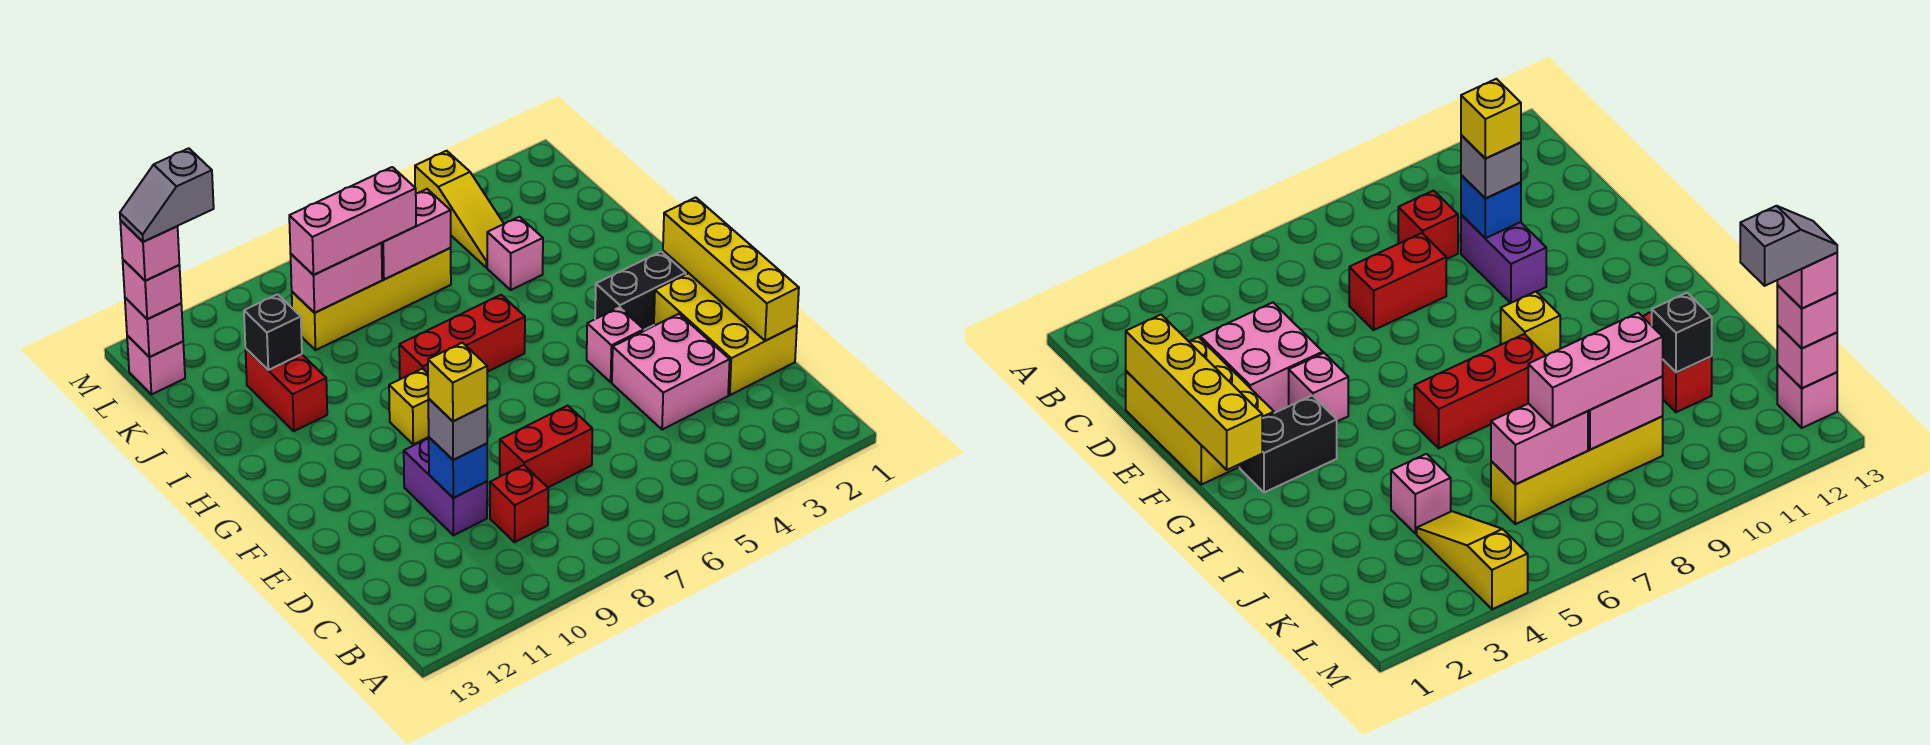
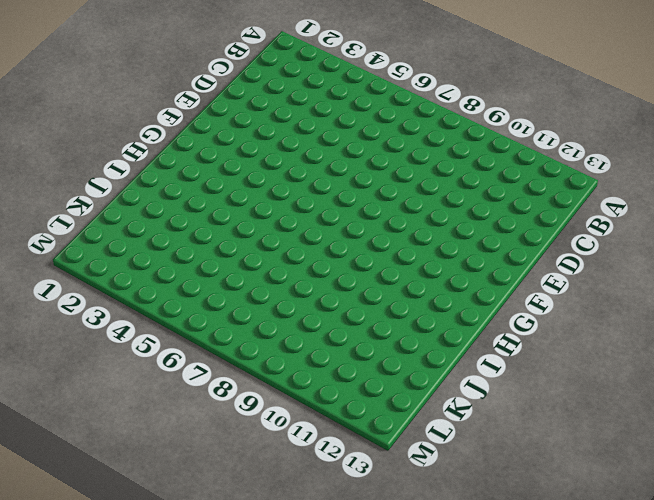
none -> red 1x1 brick [490,465,548,542]
none -> yellow 2x3 brick [654,273,797,395]
none -> pink 2x2 brick [612,314,730,430]

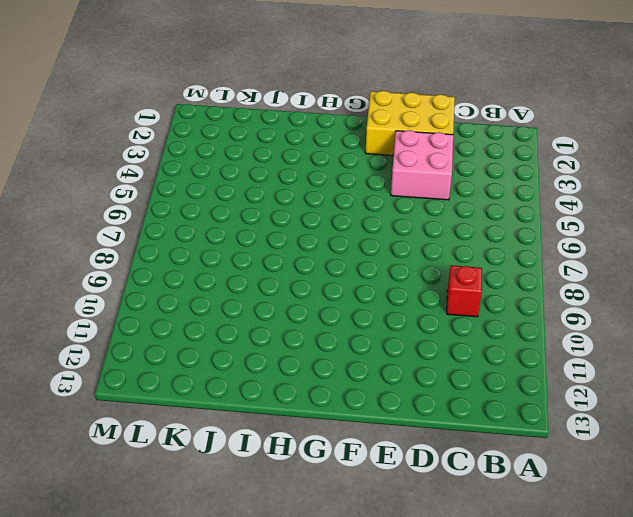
none -> red 1x2 brick [500,406,592,487]
none -> purple 1x2 brick [404,438,487,535]
none -> pink 1x1 brick [587,307,644,382]

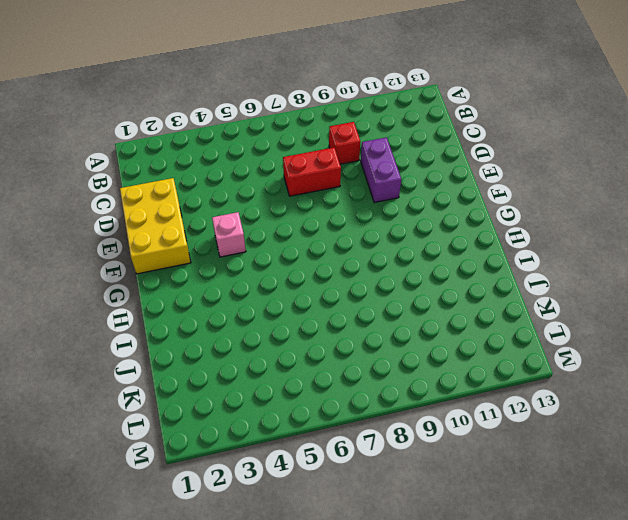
none -> pink 2x2 brick [612,314,730,430]
none -> black 1x2 brick [595,251,686,330]
none -> yellow 1x1 brick [389,369,429,444]

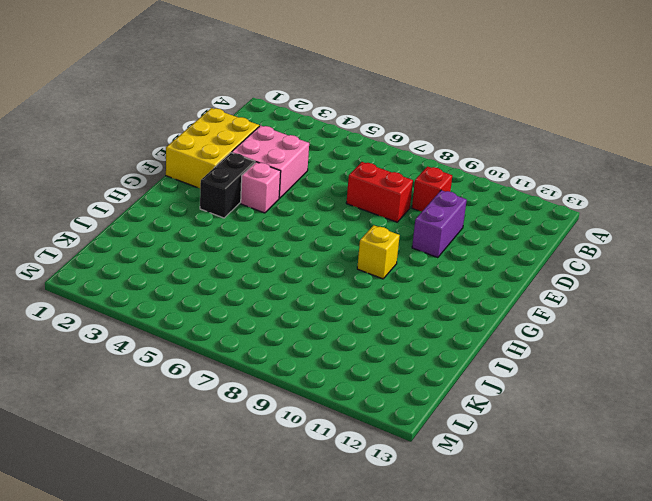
black 1x2 brick [200,153,255,218] -> black 1x2 brick turned to [595,251,686,330]
none -> red 1x3 brick [399,295,525,379]
none -> red 1x2 brick [245,348,327,431]
none -> pink 1x1 brick [487,217,543,290]

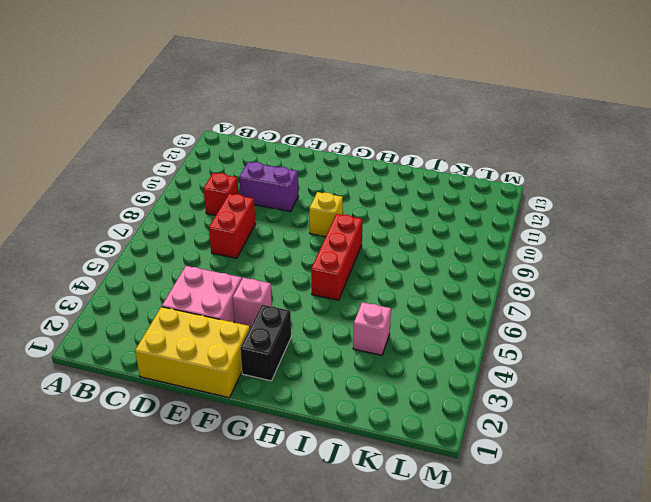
none -> red 1x2 brick [245,348,327,431]
none -> yellow 1x3 slope [415,151,504,268]
none -> yellow 1x4 brick [292,248,451,350]

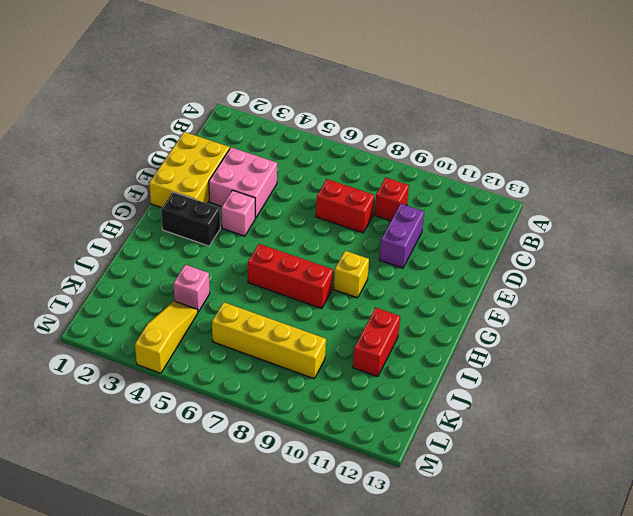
none -> pink 1x1 brick [127,336,185,394]
none -> yellow 1x4 brick [663,197,799,341]
none -> blue 1x1 brick [429,437,487,498]

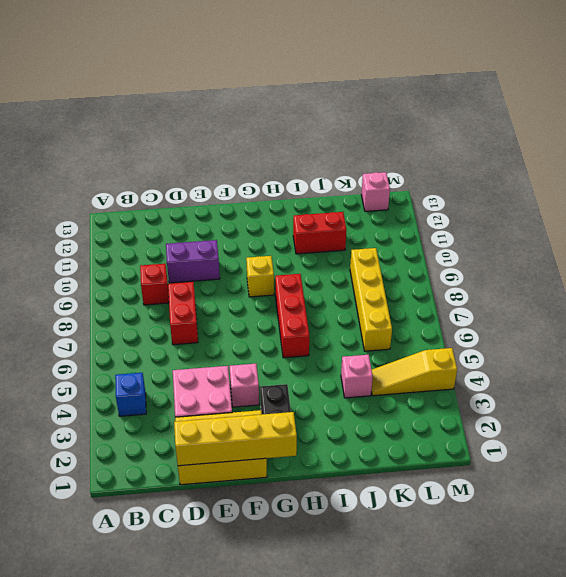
blue 1x1 brick [115,373,146,416] -> blue 1x1 brick moved to [429,437,487,498]
none -> black 1x1 brick [244,294,302,370]
none -> pink 1x2 brick [382,189,451,280]
none -> pink 1x2 brick [291,243,382,313]

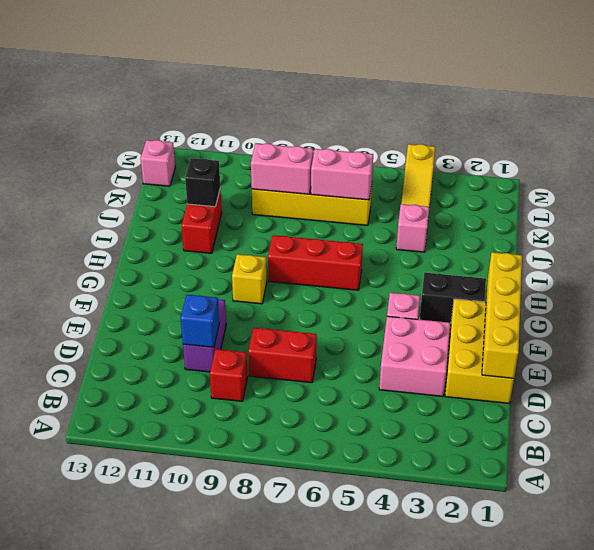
none -> pink 1x1 brick [125,298,183,357]
none -> grey 1x1 brick [428,399,487,460]
none -> pink 1x3 brick [289,167,416,275]

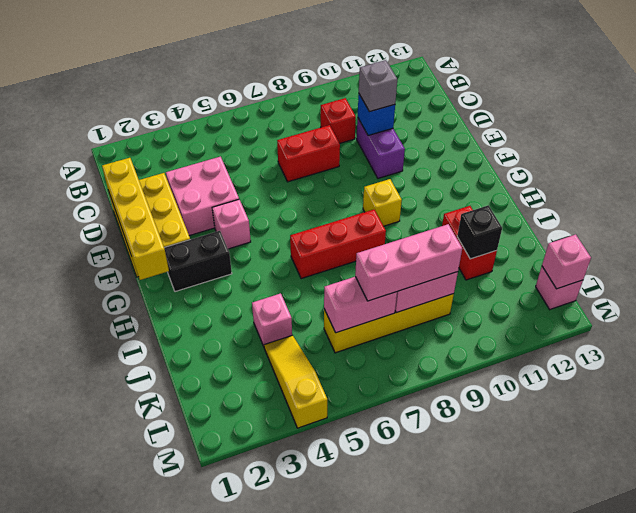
none -> pink 1x1 brick [123,260,181,319]
none -> yellow 1x1 brick [428,343,487,421]
none -> pink 1x1 brick [120,220,179,281]

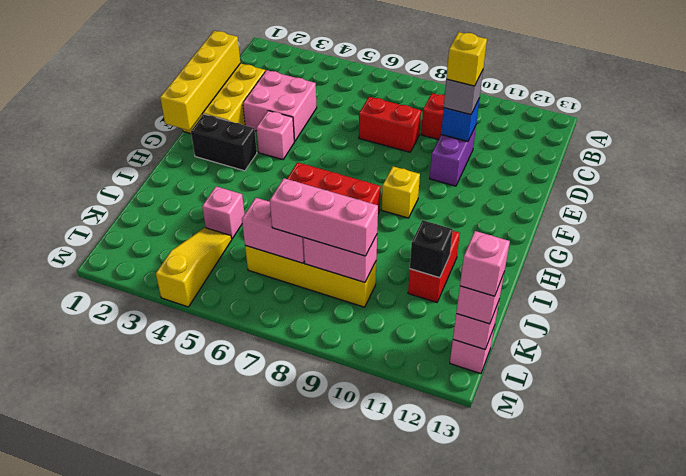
none -> grey 1x2 slope [120,148,214,242]

